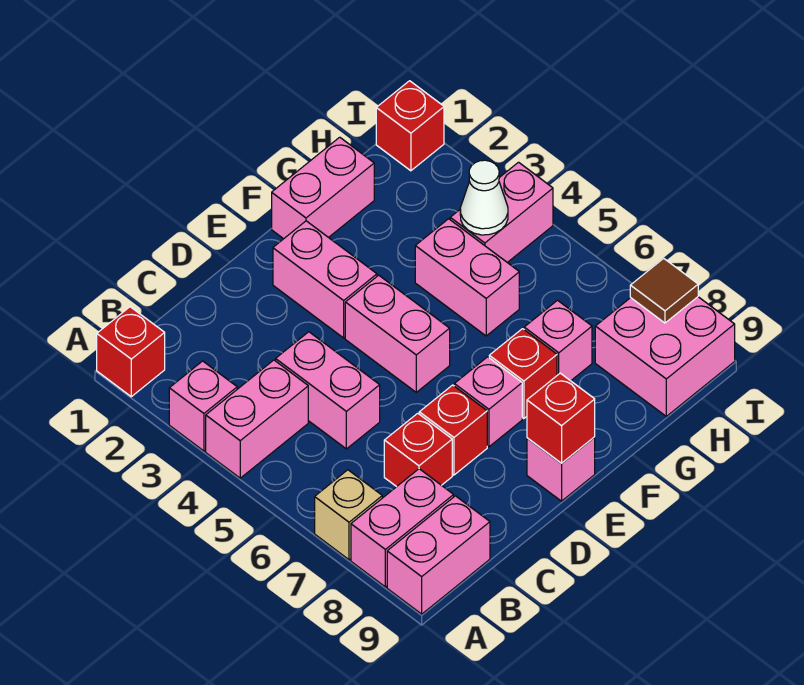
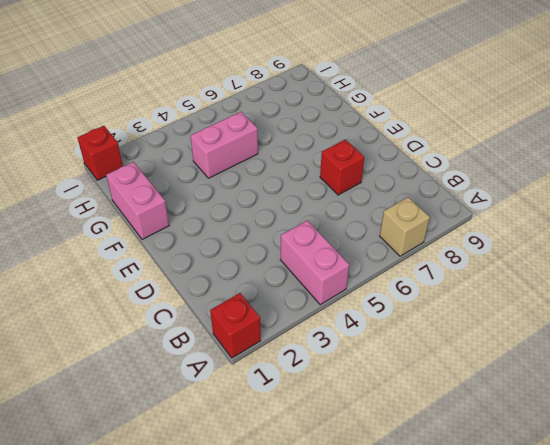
none -> pink 1x1 brick [169,361,237,451]
none -> pink 1x2 brick [351,469,454,587]
none -> pink 1x2 brick [387,496,490,614]

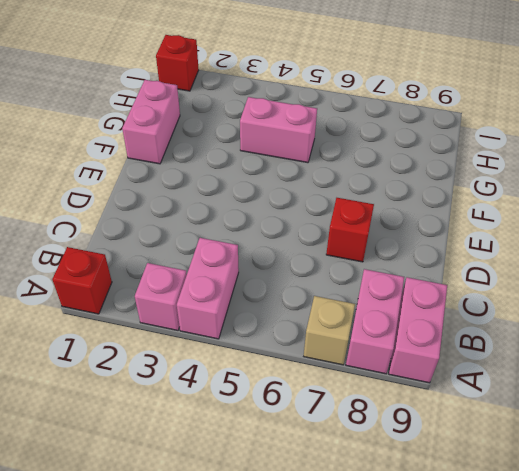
none -> pink 1x2 brick [276,332,380,449]
none -> red 1x1 brick [384,413,452,487]
none -> pink 1x2 brick [273,221,377,338]

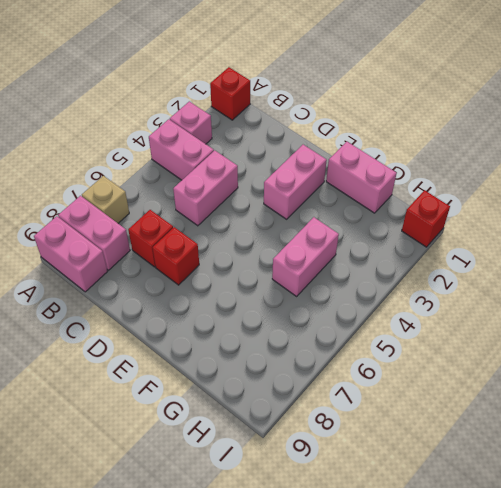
none -> pink 1x2 brick [345,275,450,392]
none -> pink 1x1 brick [454,357,522,447]
none -> pink 1x1 brick [527,437,595,501]

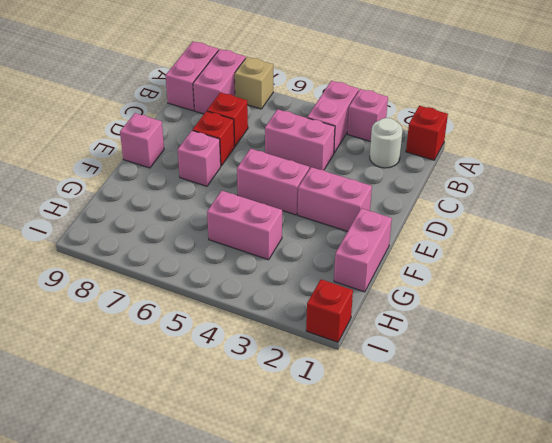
white 1x1 round brick [370,118,402,168] -> none
none -> red 1x1 brick [489,329,557,419]
none -> pink 1x1 brick [524,300,592,381]
none -> pink 1x2 brick [450,162,553,262]

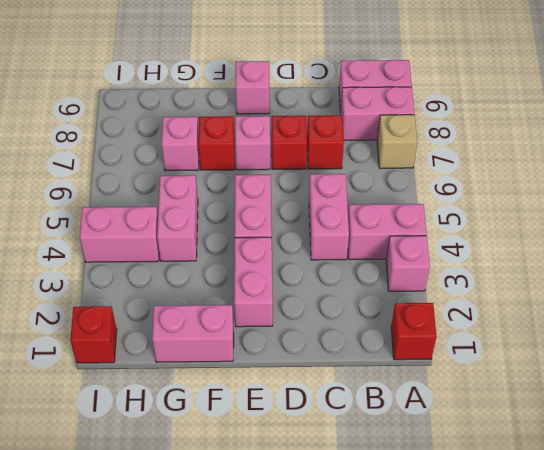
none -> pink 2x2 brick [595,297,735,416]
none -> red 1x1 brick [527,373,595,463]
none -> white 1x1 cone [460,160,508,235]

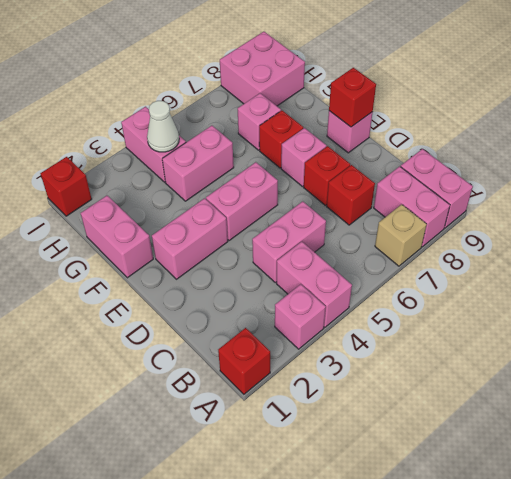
none -> brown 1x1 tile [630,258,698,323]

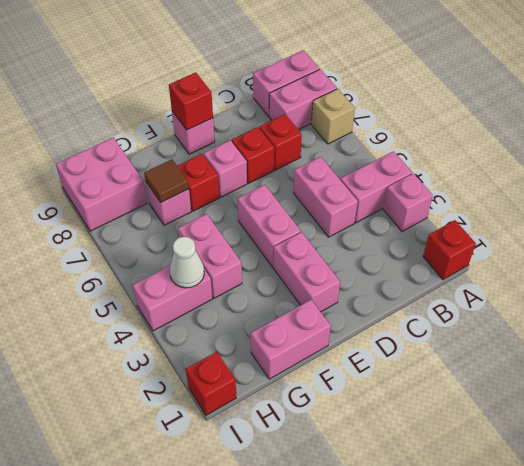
brown 1x1 tile [144,160,189,202] -> brown 1x1 tile moved to [630,258,698,323]

